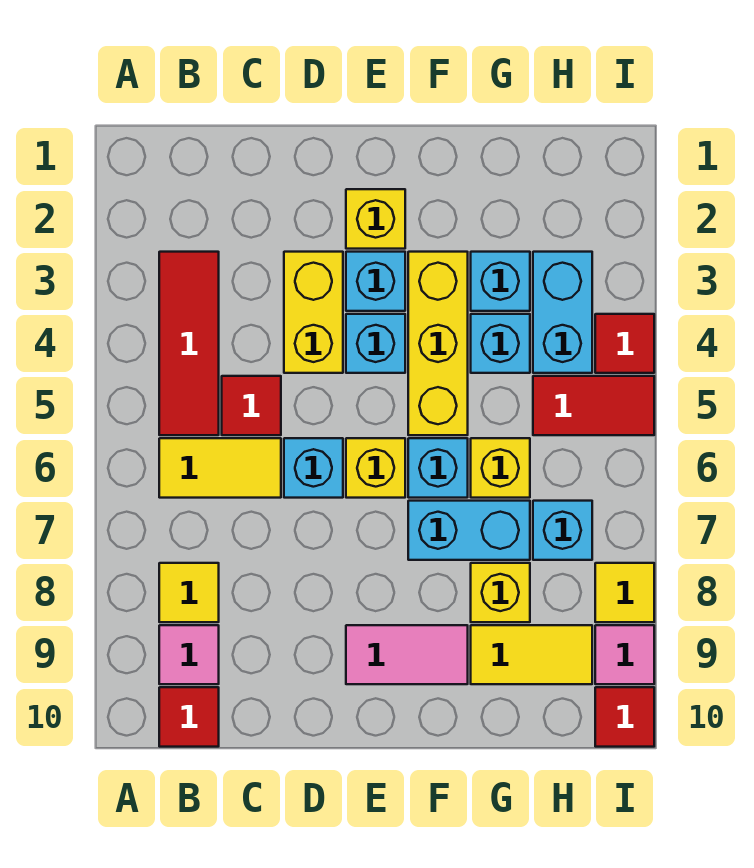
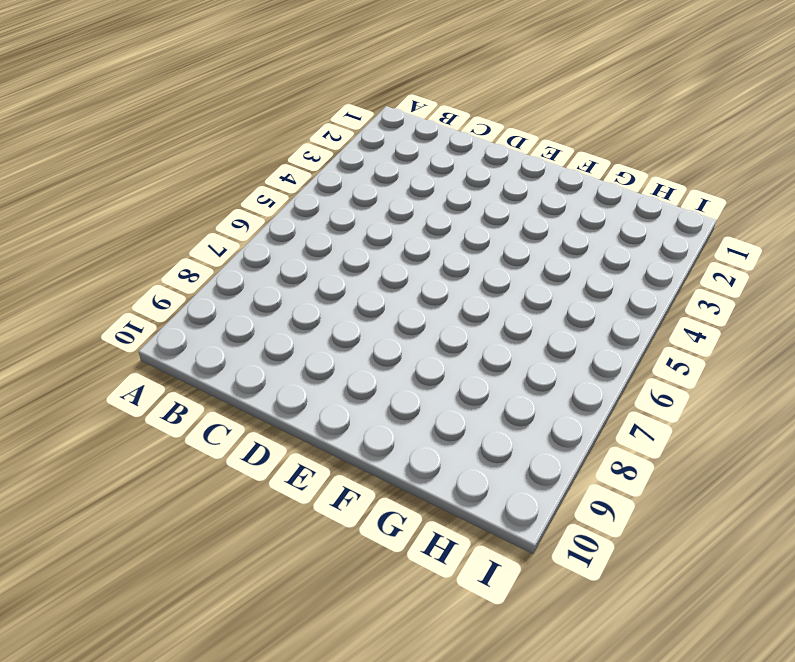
none -> red 1x3 tile [159,252,219,435]
none -> yellow 1x2 tile [159,438,281,498]
none -> yellow 1x1 tile [159,563,219,622]

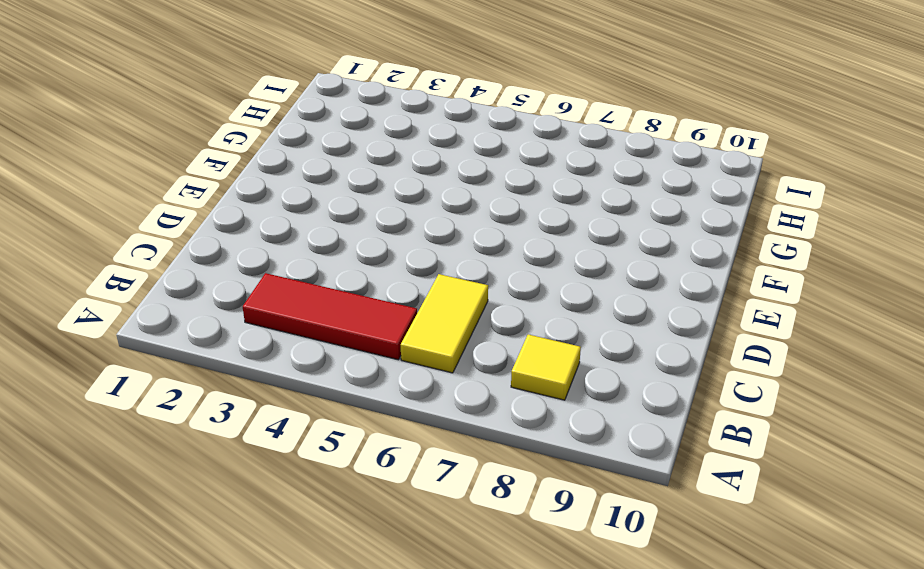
none -> pink 1x1 tile [159,625,219,684]
none -> red 1x1 tile [159,687,219,747]
none -> red 1x1 tile [222,376,281,435]

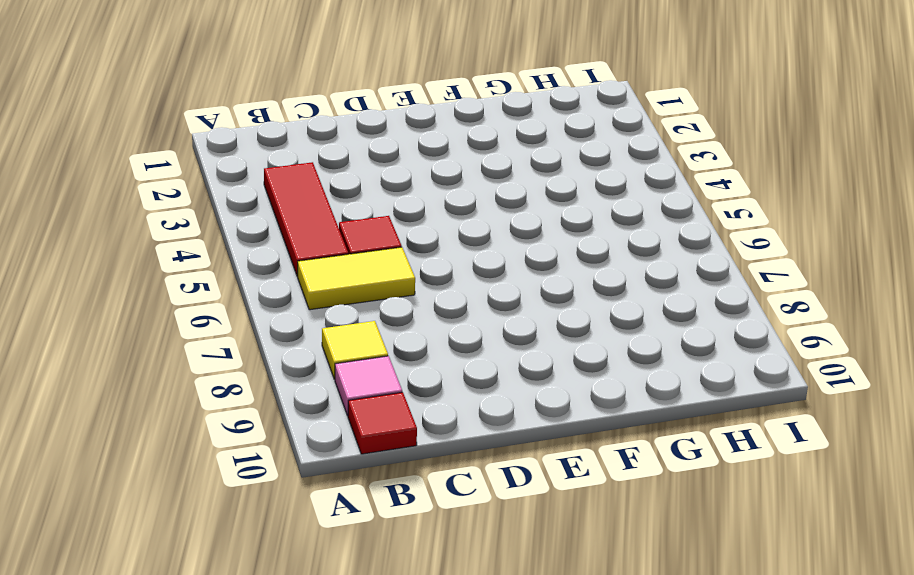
none -> yellow 1x2 brick [284,252,343,373]
none -> cyan 1x1 brick [284,438,343,498]
none -> yellow 1x1 brick [346,189,405,249]

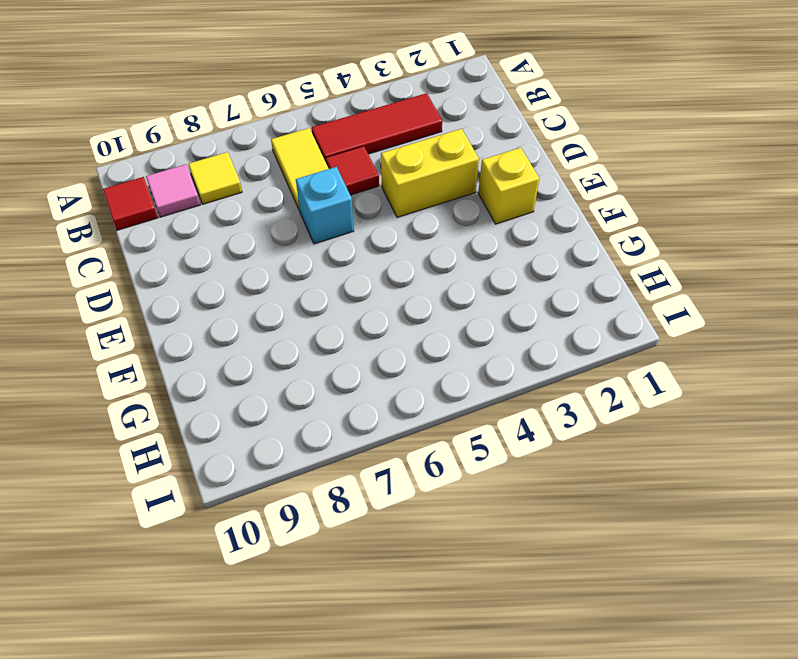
none -> cyan 1x1 brick [346,252,405,311]
none -> cyan 1x1 brick [346,314,405,373]
none -> yellow 1x1 brick [346,438,405,498]

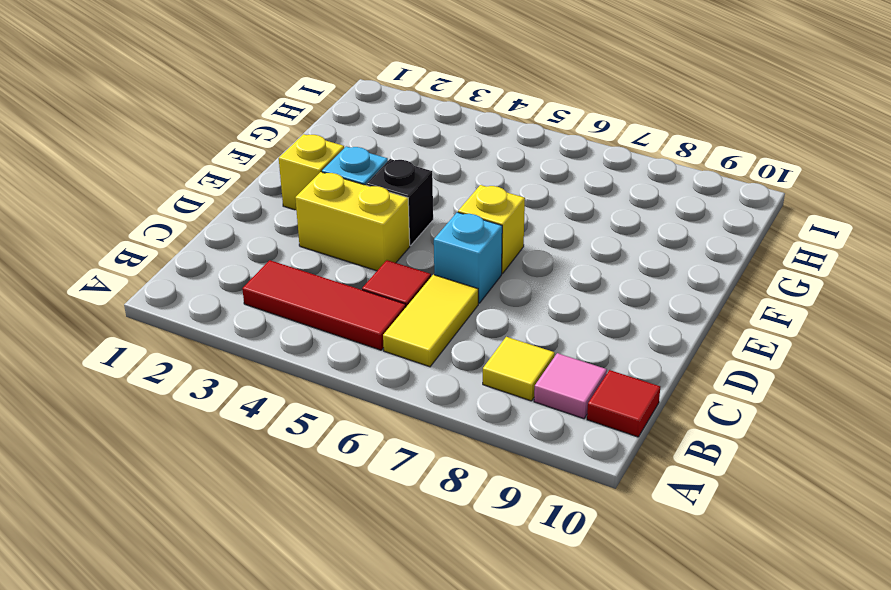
black 1x1 brick [366,159,433,245] -> cyan 1x1 brick [346,314,405,373]
none -> pink 1x2 tile [346,625,468,684]
none -> yellow 1x3 brick [408,252,468,435]
none -> cyan 1x1 brick [408,438,468,498]

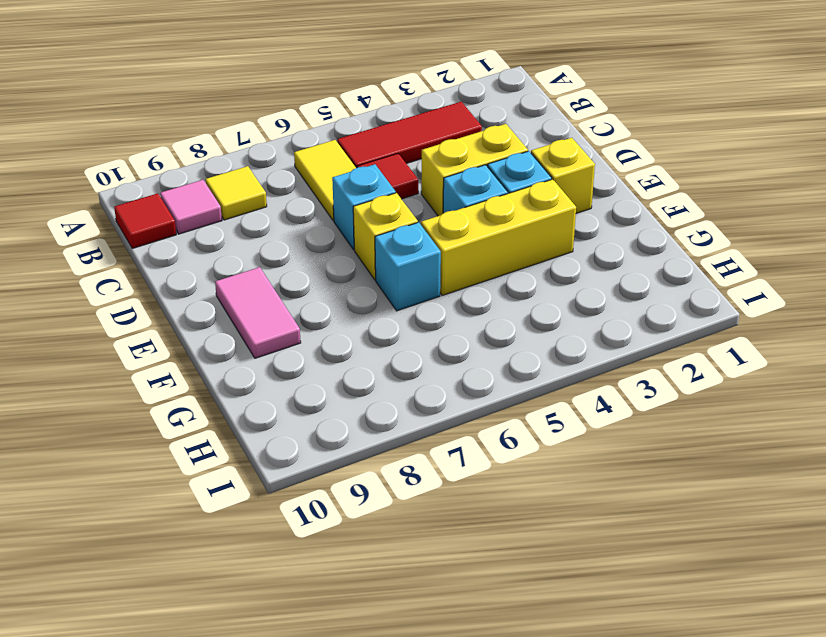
none -> cyan 1x2 brick [408,501,530,560]
none -> cyan 1x1 brick [471,252,530,311]
none -> cyan 1x1 brick [471,314,530,373]

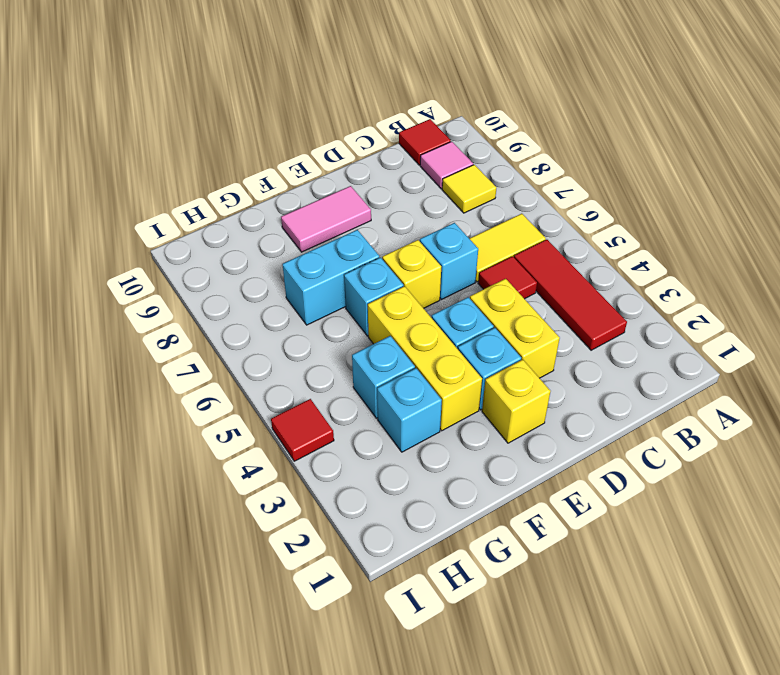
none -> yellow 1x1 brick [471,438,530,498]
none -> yellow 1x1 brick [471,563,530,622]
none -> yellow 1x2 tile [471,625,592,684]

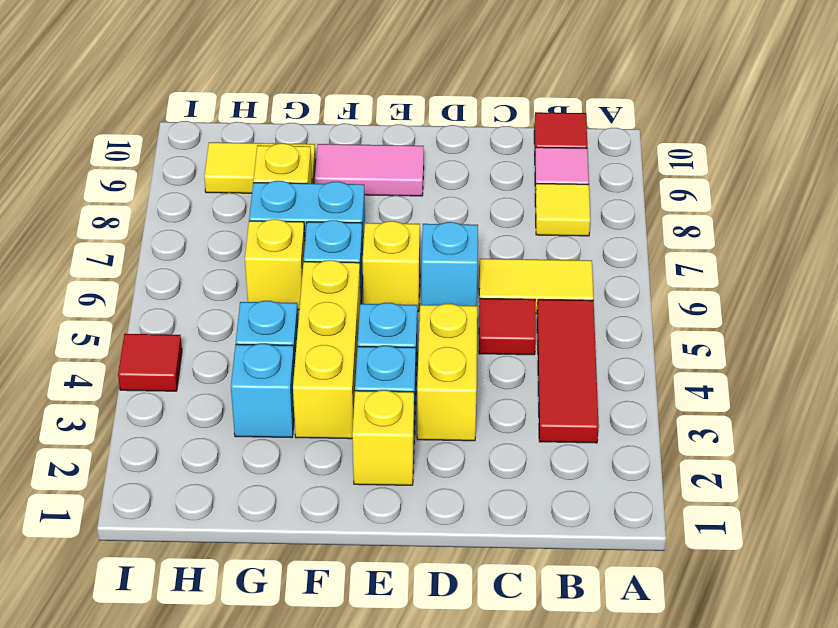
none -> cyan 1x2 brick [533,252,592,373]
none -> red 1x2 tile [533,376,654,435]
none -> cyan 1x1 brick [533,501,592,560]

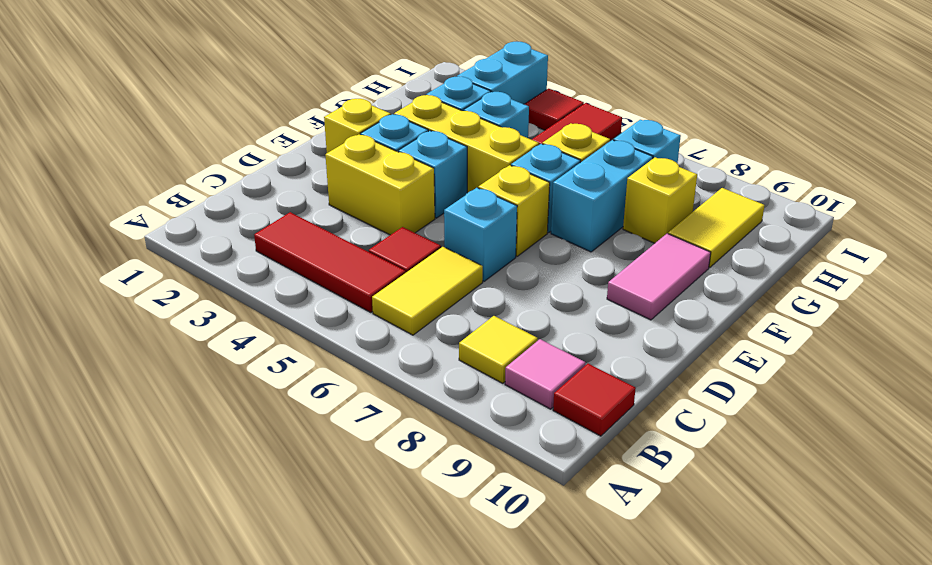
cyan 1x2 brick [457,42,548,104] -> cyan 1x2 brick turned to [533,252,592,373]
none -> yellow 1x1 tile [595,563,654,622]
none -> pink 1x1 tile [595,625,654,684]
none -> red 1x1 tile [595,687,654,747]

